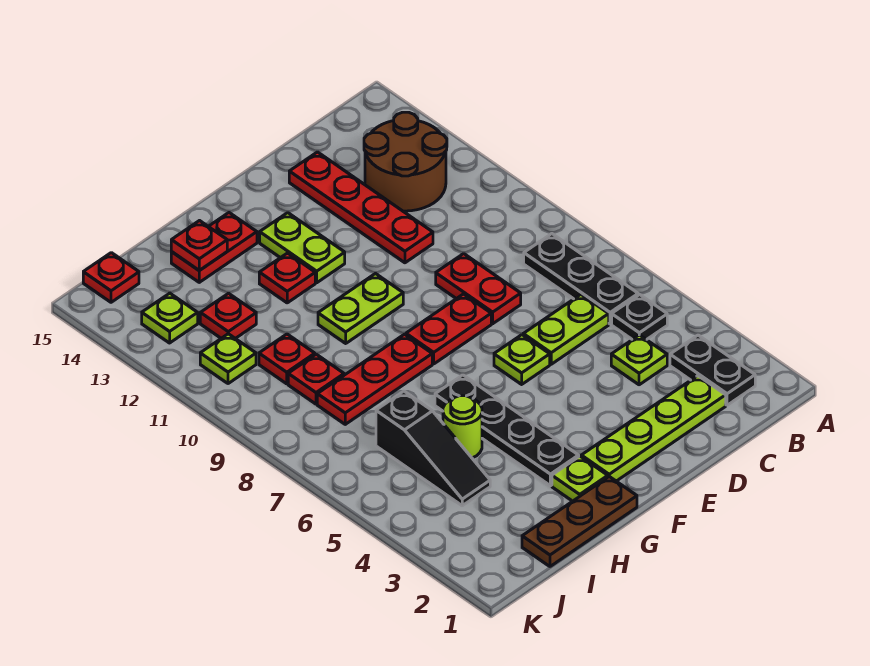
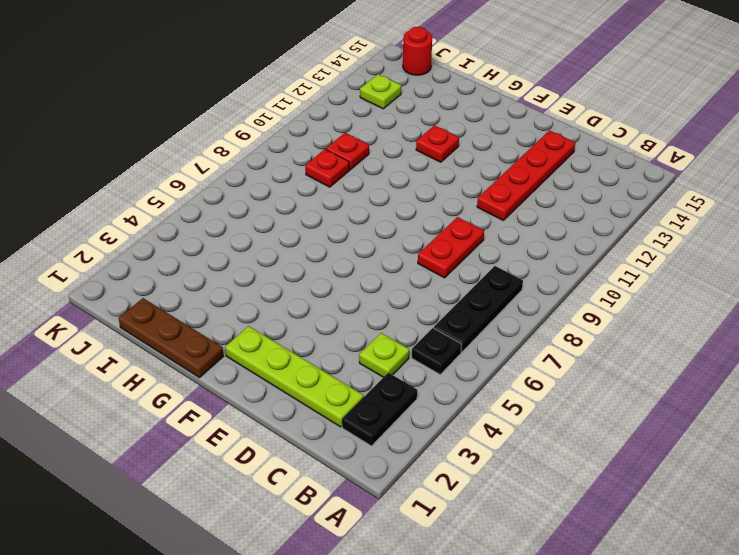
red 1x1 round brick [403,27,432,75] -> red 1x1 plate [83,253,139,302]
none -> brown 2x2 round brick [364,112,447,211]
none -> lime 1x2 plate [523,294,609,364]
none -> lime 1x1 plate [494,335,550,384]

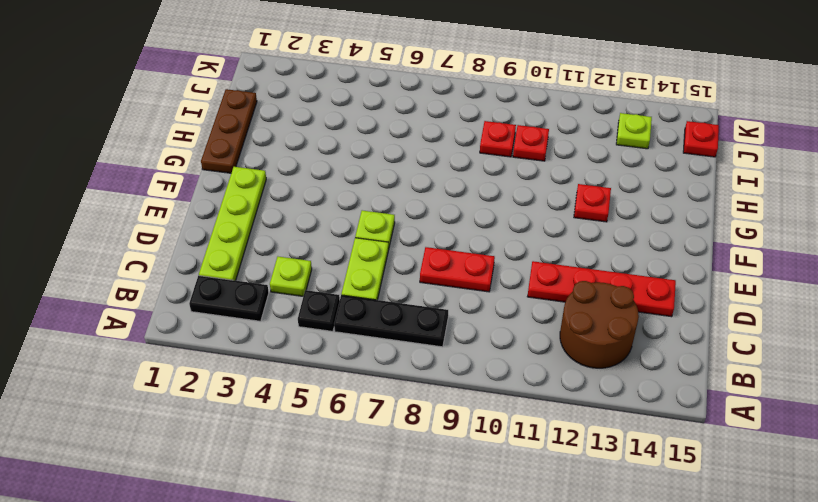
none -> red 1x2 plate [406,294,491,364]
none -> lime 1x2 plate [318,274,403,343]
none -> lime 1x2 plate [260,213,345,283]

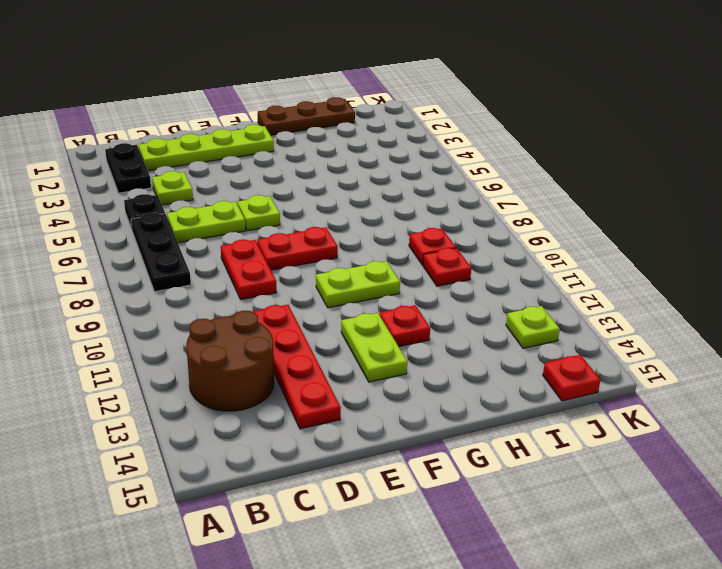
none -> lime 1x1 plate [552,456,608,501]
none -> black 1x4 plate [435,375,579,486]
none -> red 1x3 plate [317,334,432,424]

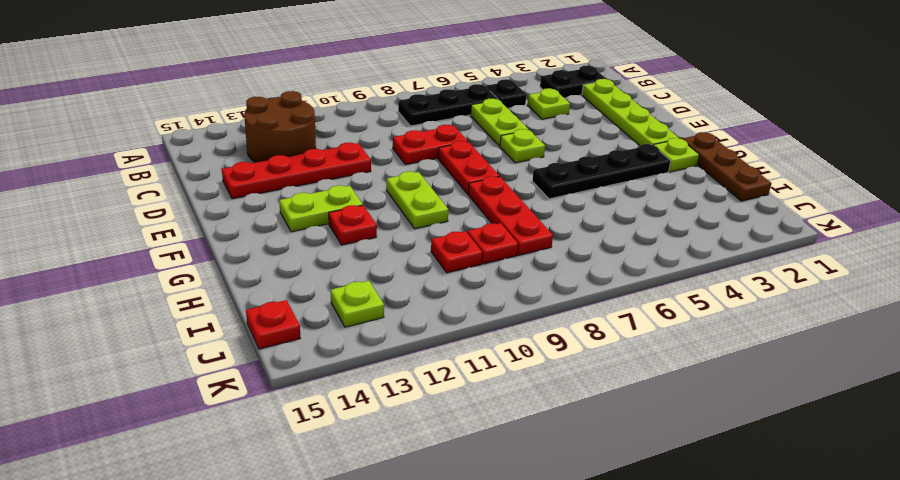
none -> red 1x2 plate [171,213,257,282]
none -> lime 1x1 round brick [443,396,482,458]
none -> black 1x3 slope [376,391,490,506]

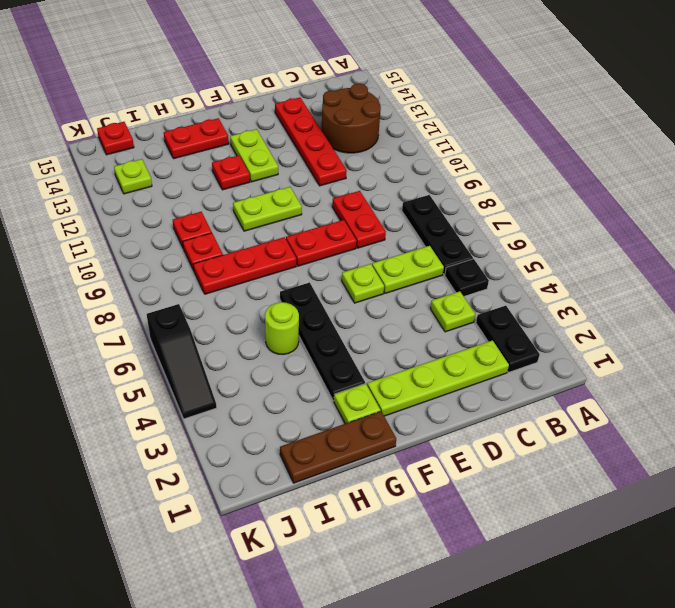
black 1x3 slope [147,304,217,419] -> black 1x3 slope moved to [376,391,490,506]
none -> red 1x1 plate [200,293,256,338]
none -> lime 1x1 plate [200,334,256,384]
none -> red 1x1 plate [171,221,227,270]

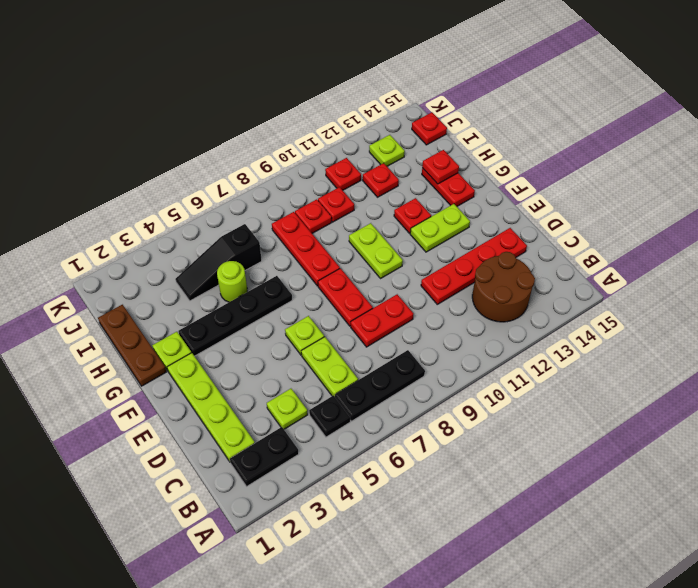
red 1x1 plate [325,158,361,190] -> lime 1x1 plate [200,334,256,384]

